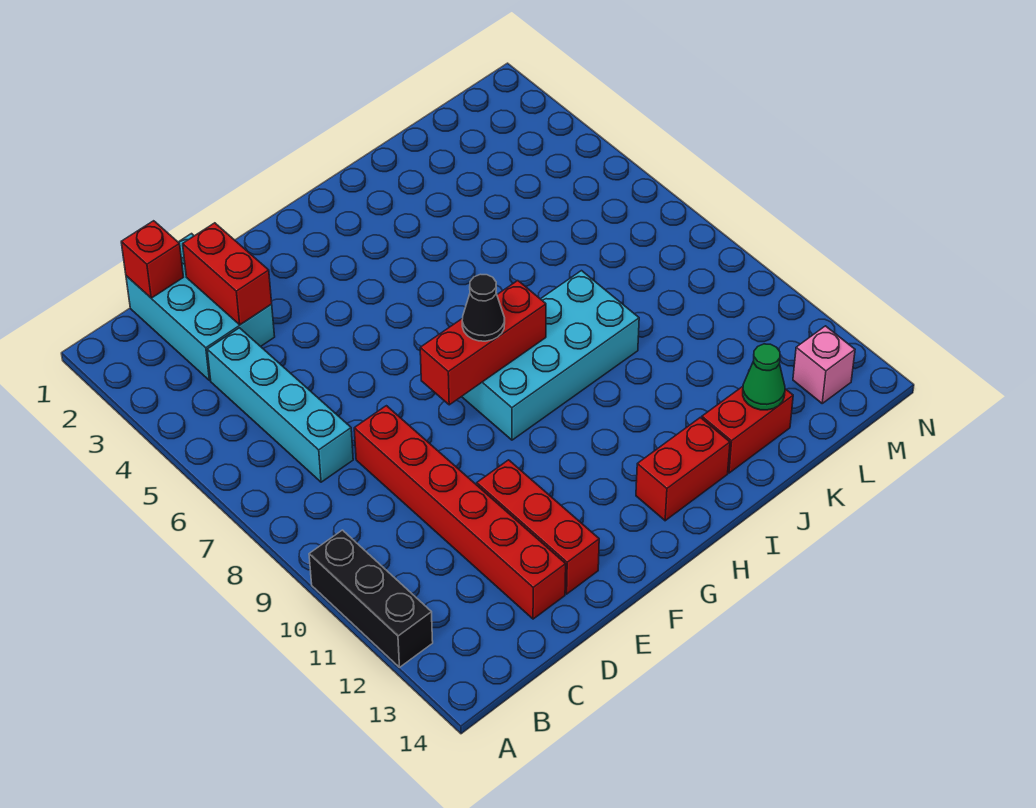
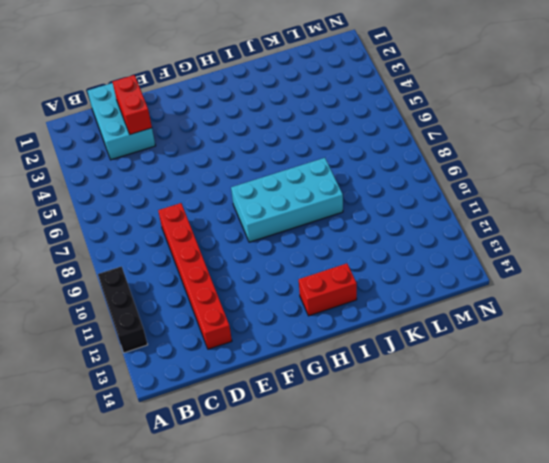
none -> cyan 1x4 brick [207,328,353,482]
none -> red 1x3 brick [477,460,599,594]
none -> red 1x2 brick [702,387,793,473]

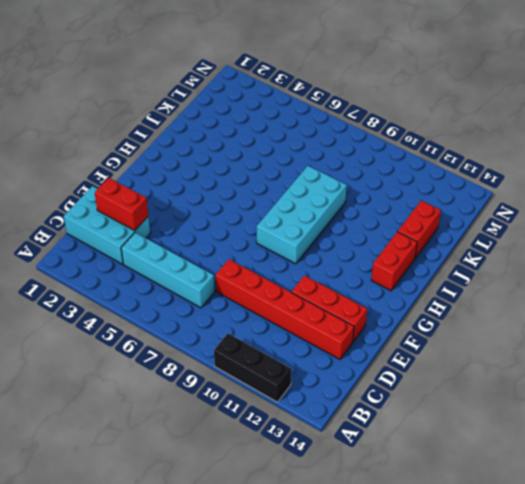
none -> pink 1x1 brick [793,326,855,403]
none -> red 1x1 brick [121,221,183,298]
none -> red 1x3 brick [420,281,546,405]

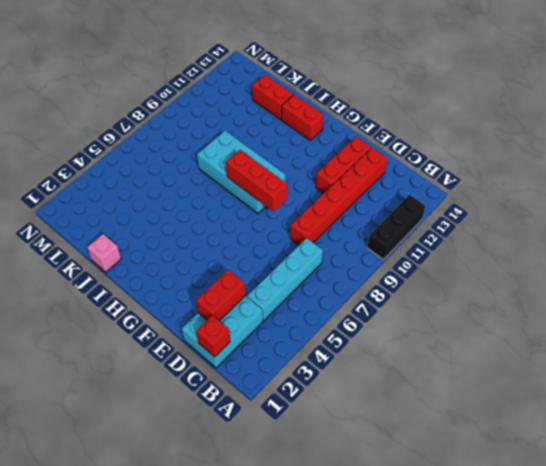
pink 1x1 brick [87,234,121,272] -> pink 1x1 brick moved to [793,326,855,403]
none -> green 1x1 cone [743,344,785,410]
none -> black 1x1 cone [462,274,505,341]

